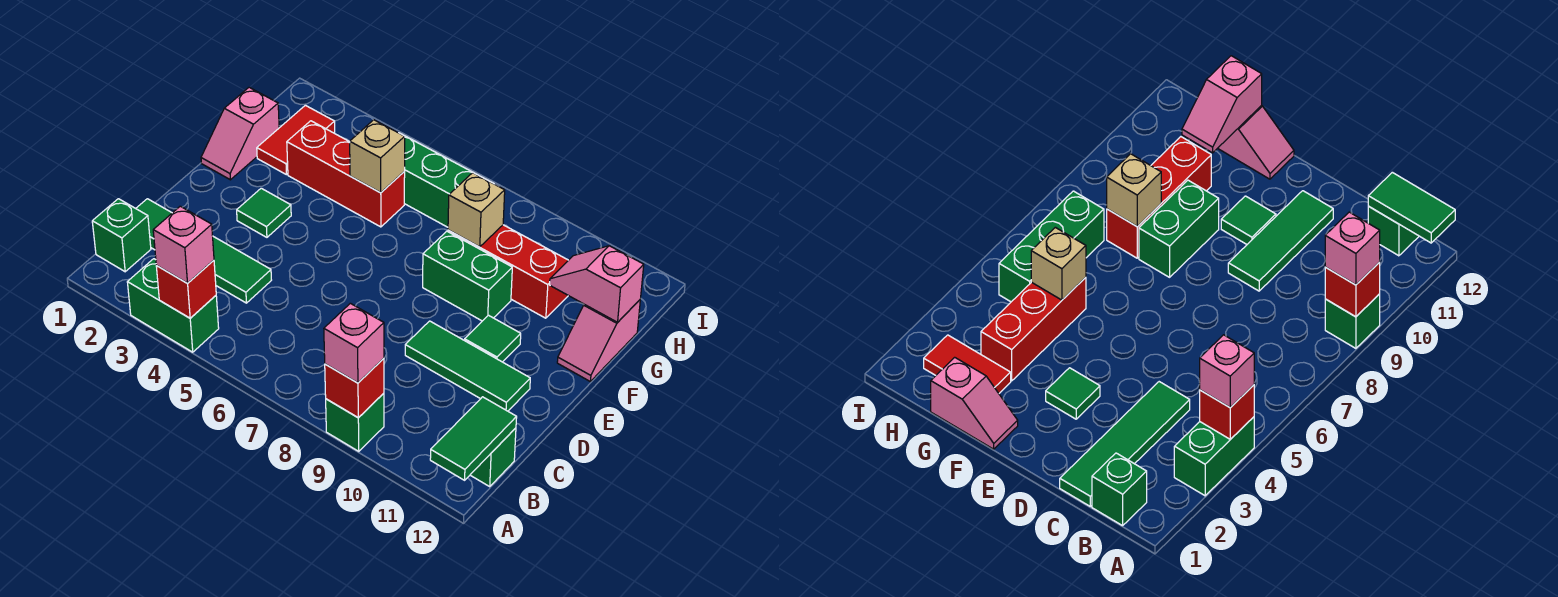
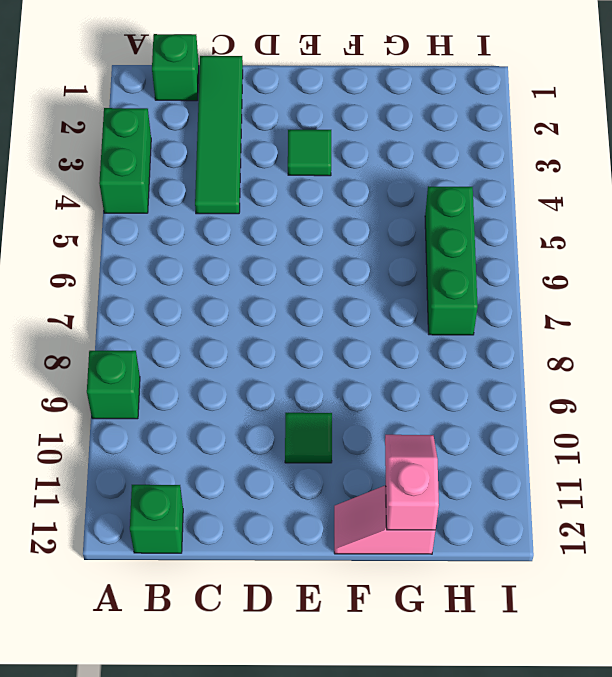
none -> green 1x3 tile [405,321,530,411]
none -> pink 1x2 slope [201,87,279,180]
none -> green 1x2 brick [423,231,512,321]

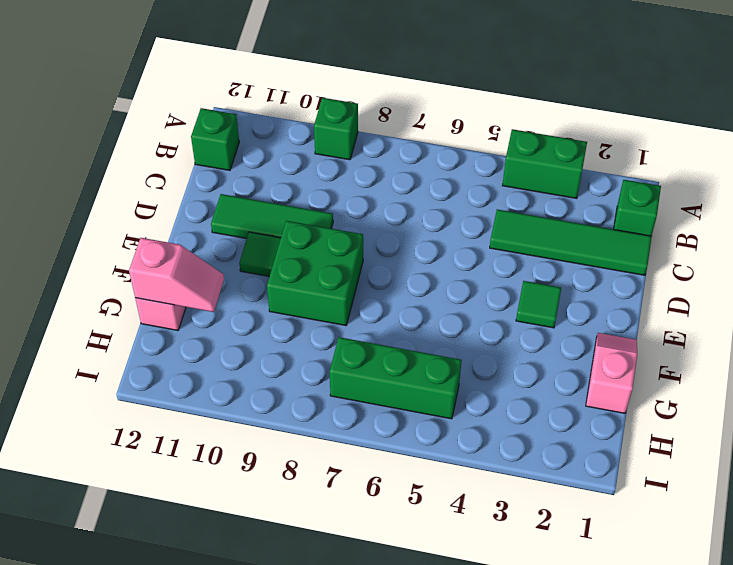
green 2x2 brick [267,221,363,326] -> green 1x2 brick [423,231,512,321]
none -> red 1x2 tile [257,105,335,175]
none -> red 1x3 brick [287,121,405,227]
none -> red 1x3 brick [448,225,568,318]

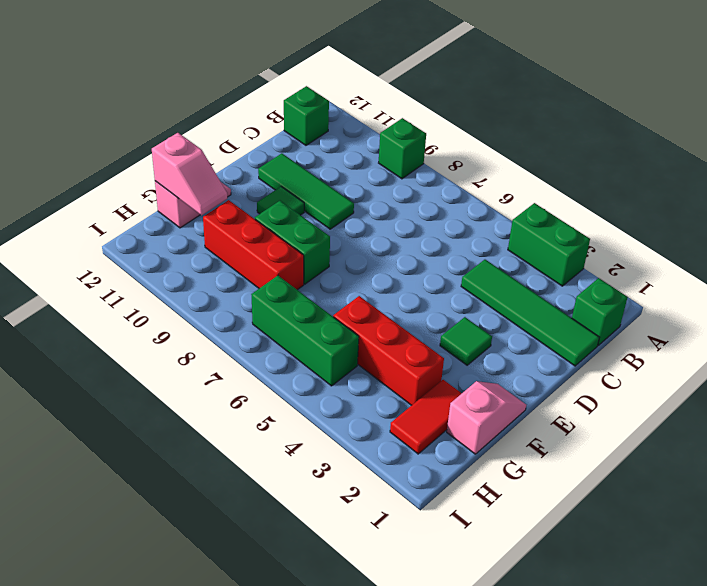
none -> red 1x1 brick [156,260,216,318]
none -> red 1x1 brick [325,358,384,418]
none -> green 1x2 tile [430,397,517,480]

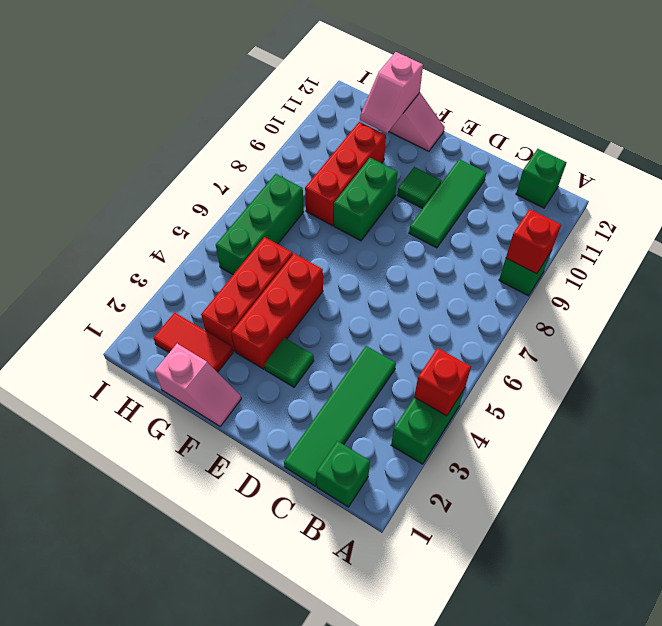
red 1x3 brick [231,254,323,369] -> none
none -> green 1x2 tile [430,397,517,480]
none -> tan 1x1 brick [350,120,405,193]
none -> tan 1x1 brick [448,173,505,247]

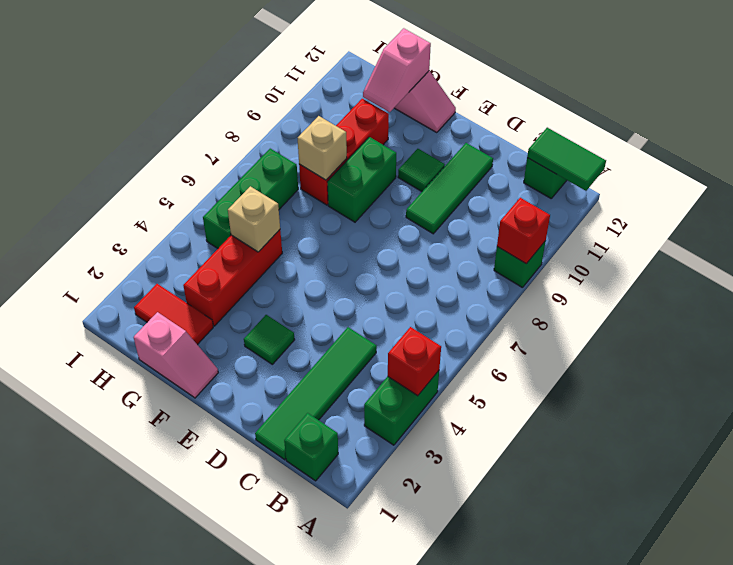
none -> pink 1x1 brick [153,206,214,283]
none -> pink 1x1 brick [324,303,384,383]

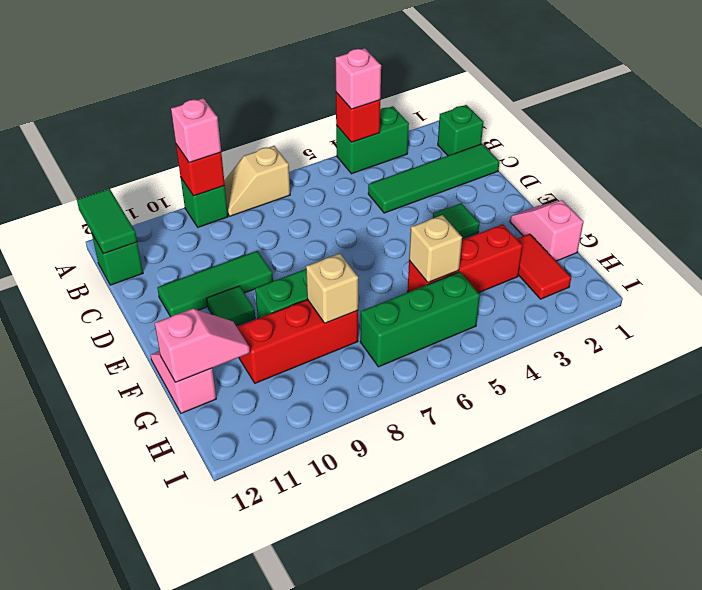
tan 1x2 slope [224,146,290,216] -> none

